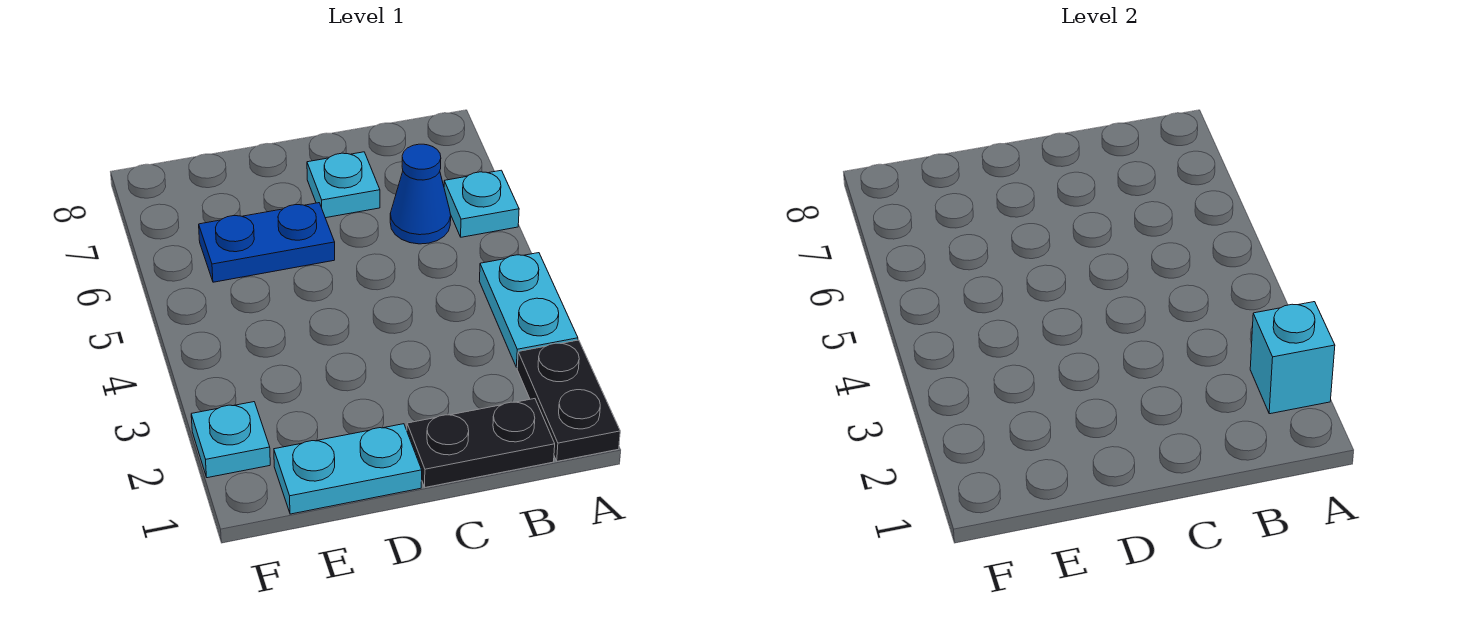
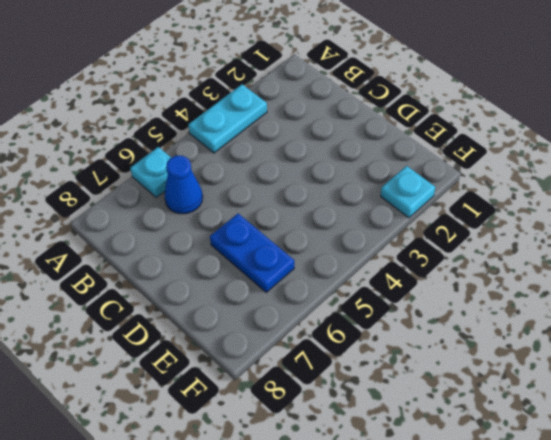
none -> black 1x2 plate [517,340,620,461]
none -> black 1x2 plate [407,399,555,487]

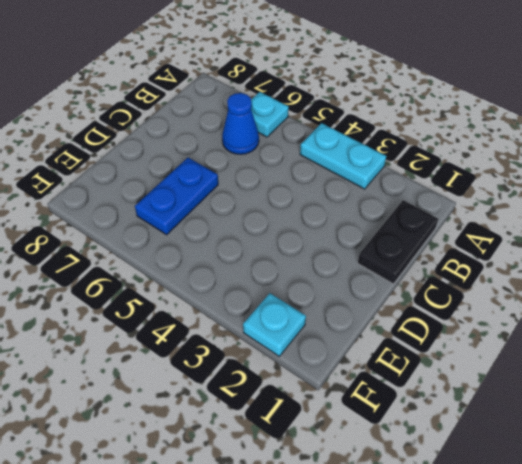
none -> black 1x2 plate [517,340,620,461]
none -> cyan 1x1 plate [307,152,380,218]

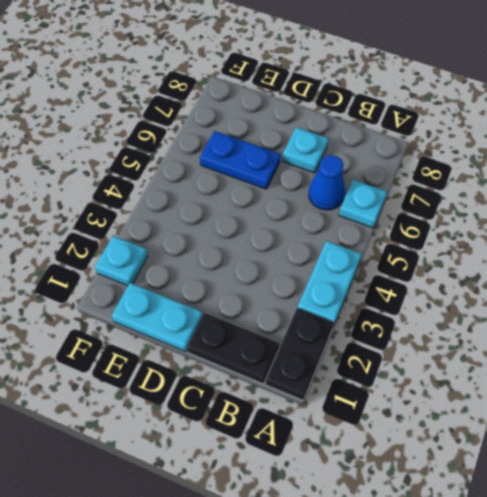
none -> cyan 1x1 brick [1250,302,1335,414]

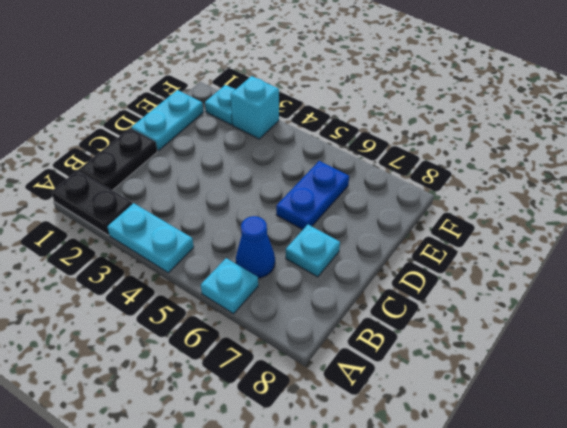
cyan 1x1 brick [231,76,279,139] -> cyan 1x1 brick moved to [1250,302,1335,414]

